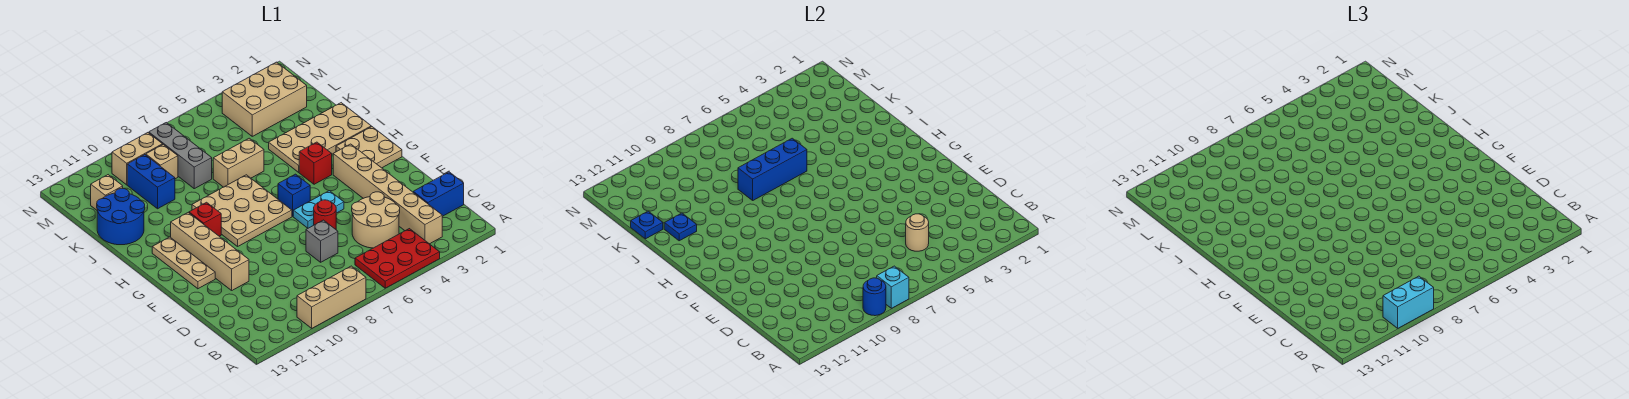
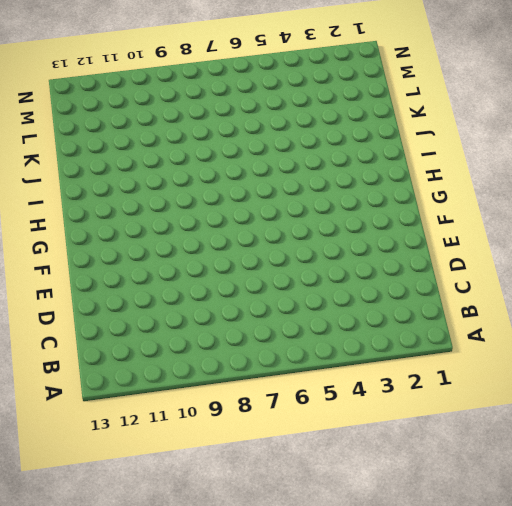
none -> red 2x3 plate [355,229,440,288]
none -> tan 1x3 brick [297,266,366,328]
none -> tan 1x6 brick [333,144,442,244]
none -> blue 1x2 brick [413,172,464,216]

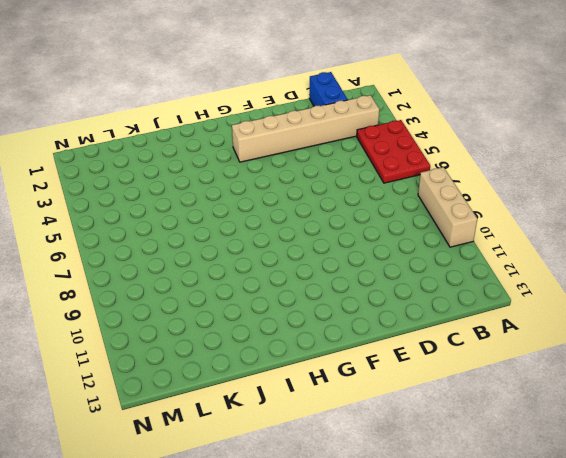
none -> tan 2x2 round brick [352,192,400,248]
none -> grey 1x1 brick [306,220,338,262]
none -> red 1x1 round brick [314,200,336,229]
none -> tan 1x4 brick [171,213,249,290]

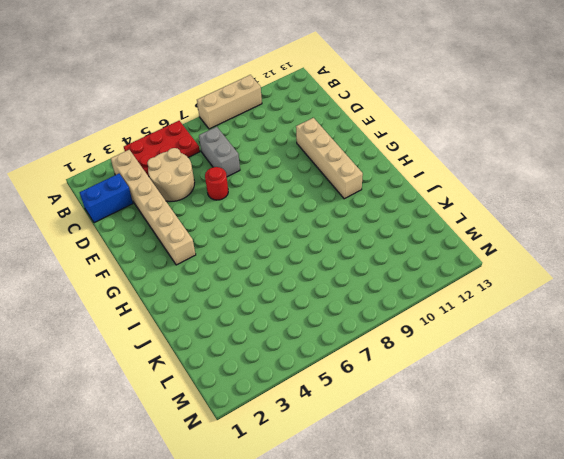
grey 1x2 brick [199,127,240,177] -> grey 1x1 brick [306,220,338,262]
none -> cyan 1x2 plate [293,191,344,228]
none -> tan 1x3 plate [152,237,215,289]
none -> tan 2x2 plate [336,127,402,168]
none -> blue 1x1 brick [278,174,310,216]

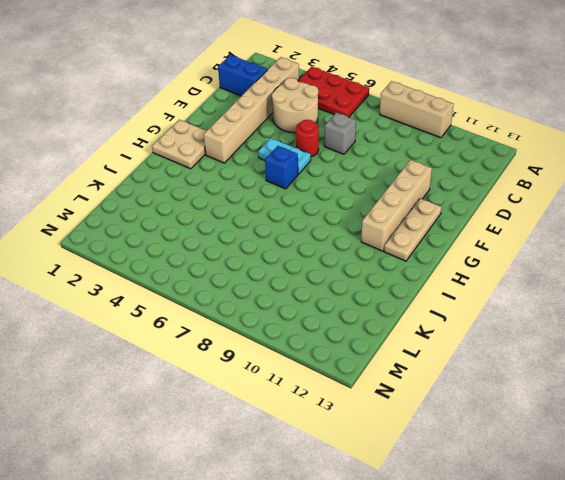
none -> tan 3x3 plate [192,175,292,246]
none -> red 1x1 brick [299,142,332,184]
none -> red 1x1 brick [189,202,221,236]
none -> tan 2x4 plate [269,103,371,172]

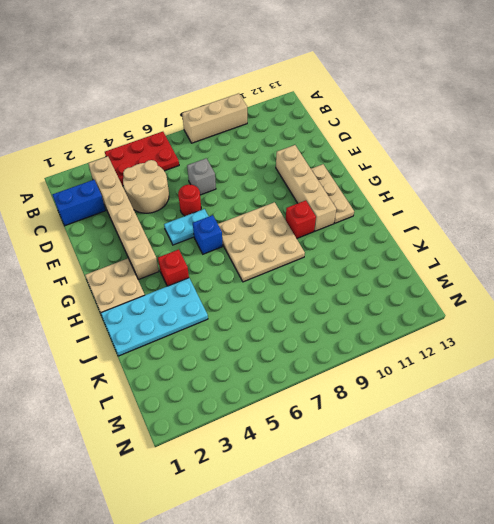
cyan 2x4 plate [101,278,208,356] -> tan 2x4 plate [269,103,371,172]
none -> tan 1x2 brick [213,138,264,187]
none -> blue 2x2 round brick [97,188,145,245]
none -> grey 1x3 brick [149,123,212,189]
none -> blue 1x2 brick [127,155,175,209]

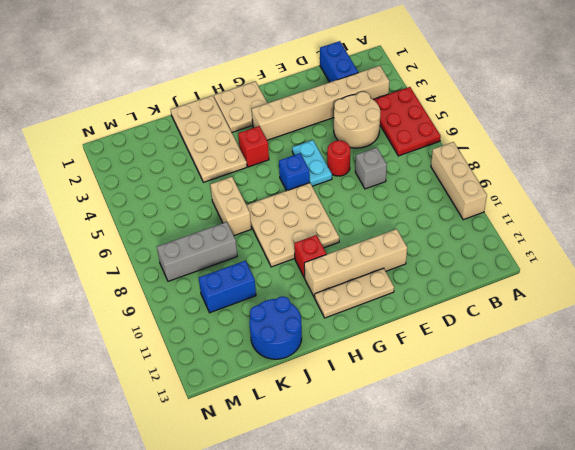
none -> tan 2x3 brick [222,62,307,136]
none -> tan 1x1 brick [146,144,178,179]
none -> tan 1x1 brick [91,175,123,210]
none -> tan 1x2 brick [112,133,163,185]

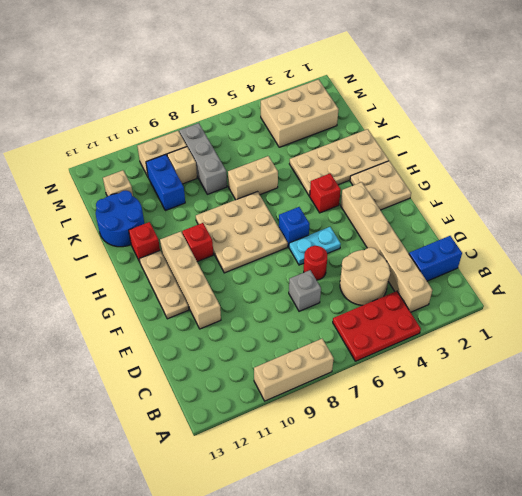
red 1x1 brick [129,222,160,262] -> none
none -> cyan 1x1 brick [877,266,909,308]
none -> blue 1x1 round brick [863,278,886,316]
none -> tan 1x1 round brick [906,214,929,251]
none -> blue 1x3 brick [738,138,807,200]

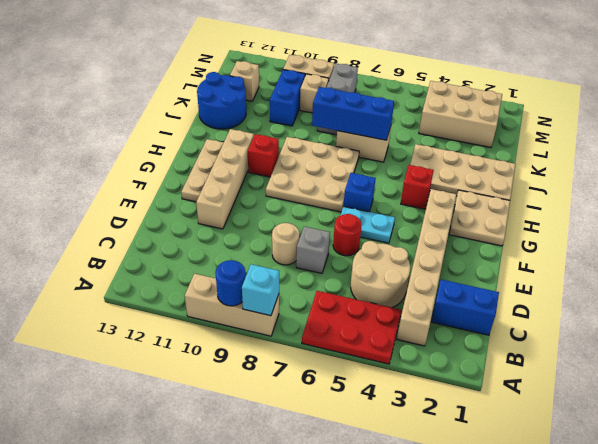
tan 1x1 round brick [272,223,299,265] -> tan 1x1 round brick moved to [906,214,929,251]
none -> blue 1x1 plate [664,213,697,241]
none -> blue 1x1 plate [631,211,663,239]
none -> cyan 1x2 brick [1383,276,1434,328]

